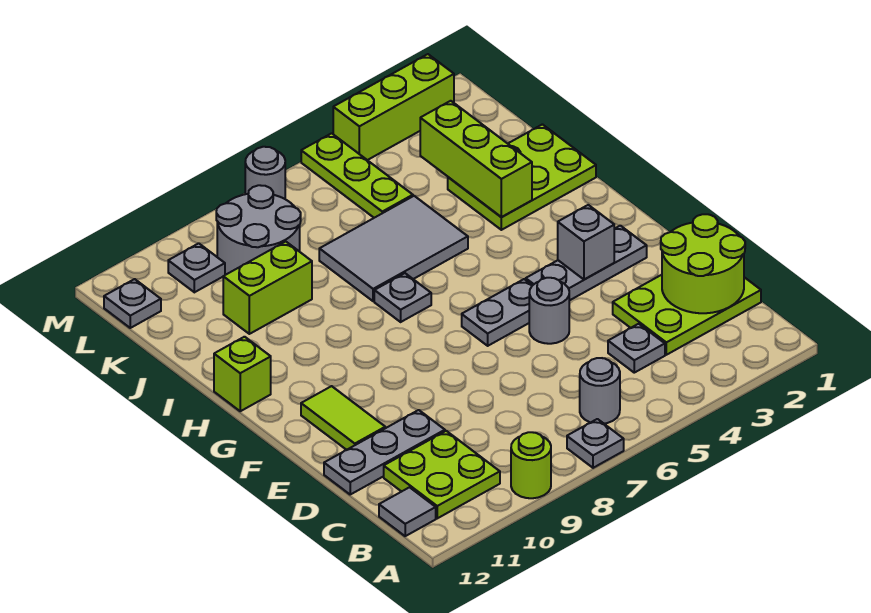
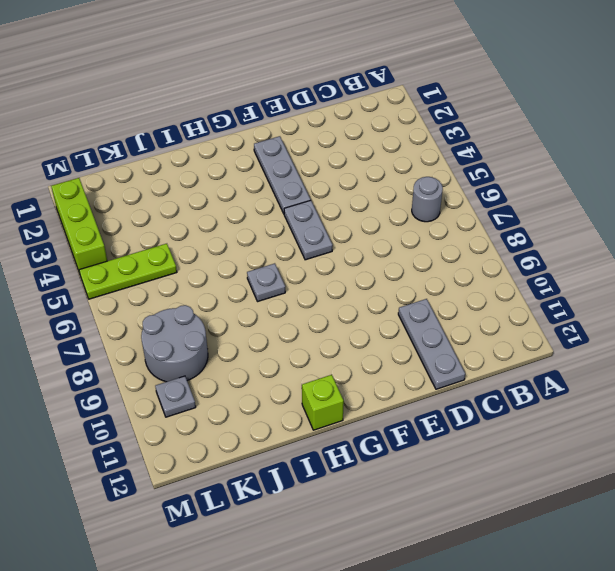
none -> grey 1x1 plate [567,419,624,468]
none -> lime 1x1 round brick [511,432,551,498]
none -> lime 2x2 plate [384,431,500,518]

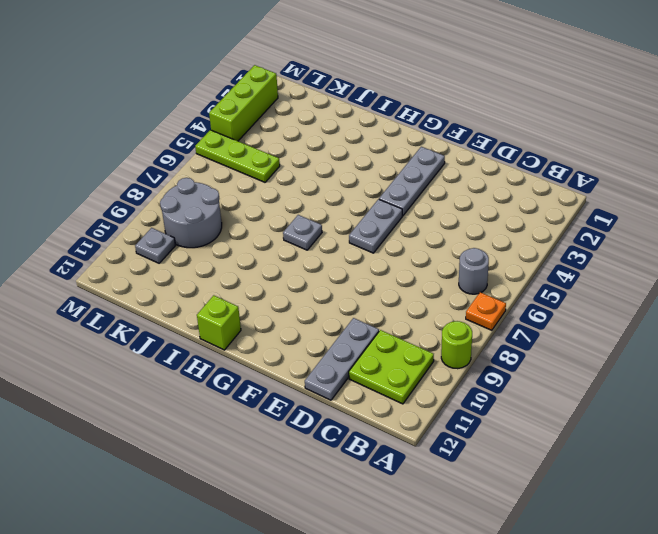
orange 1x1 plate [466,292,506,330] -> grey 1x1 plate [567,419,624,468]
none -> grey 1x1 tile [379,487,436,536]
none -> lime 2x3 plate [613,275,761,355]
none -> grey 1x1 plate [608,324,665,373]

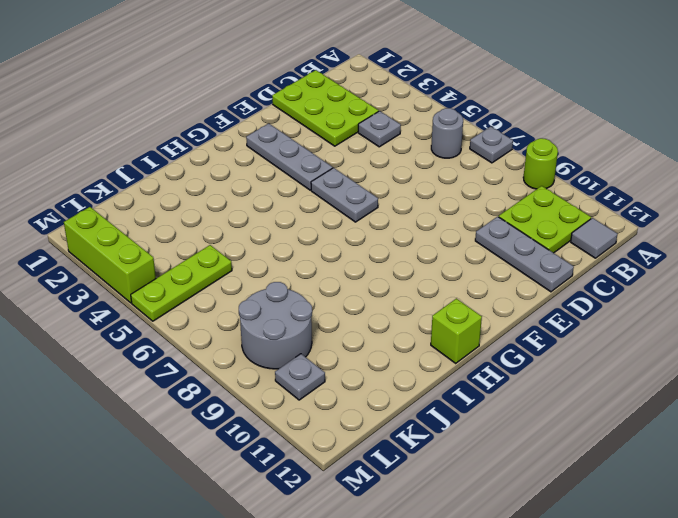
none -> grey 1x1 round brick [529,278,569,344]
none -> lime 1x2 tile [301,386,385,450]
none -> grey 1x1 plate [374,273,431,322]

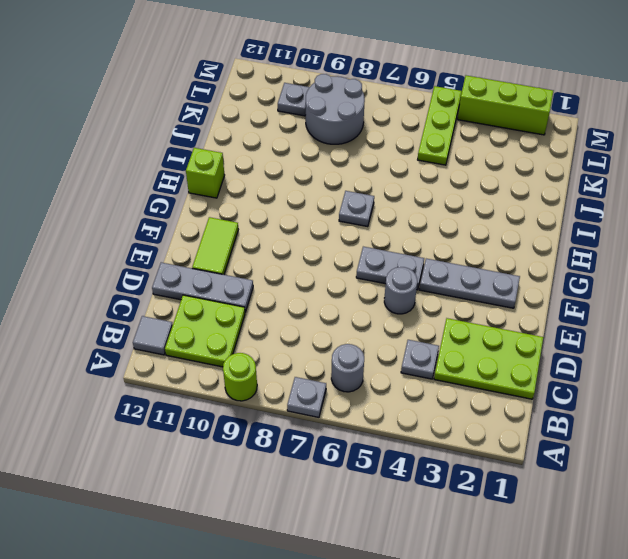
none -> lime 2x3 plate [448,124,596,230]
none -> grey 2x3 tile [319,196,468,301]
none -> lime 1x2 brick [223,242,312,334]

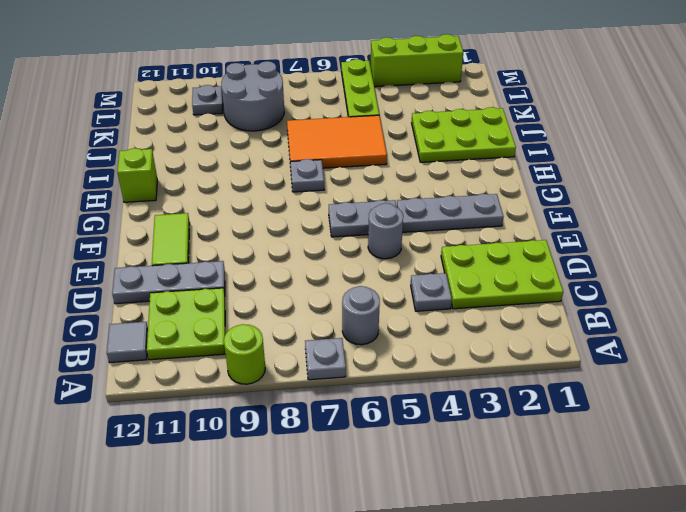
orange 2x3 tile [287,115,387,168] -> grey 2x3 tile [319,196,468,301]
none -> lime 1x2 brick [223,242,312,334]
none -> grey 1x1 plate [104,279,161,328]
none -> grey 1x1 round brick [245,147,285,199]

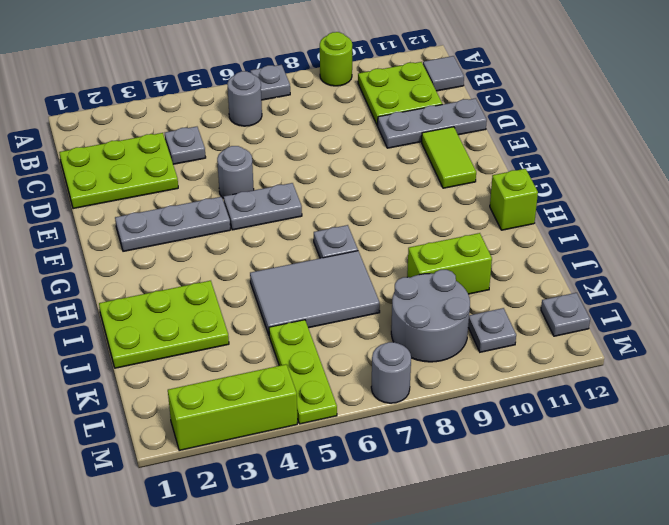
none -> lime 2x2 round brick [661,214,745,313]
none -> grey 1x1 brick [558,205,614,280]
none -> lime 1x3 brick [420,101,532,217]

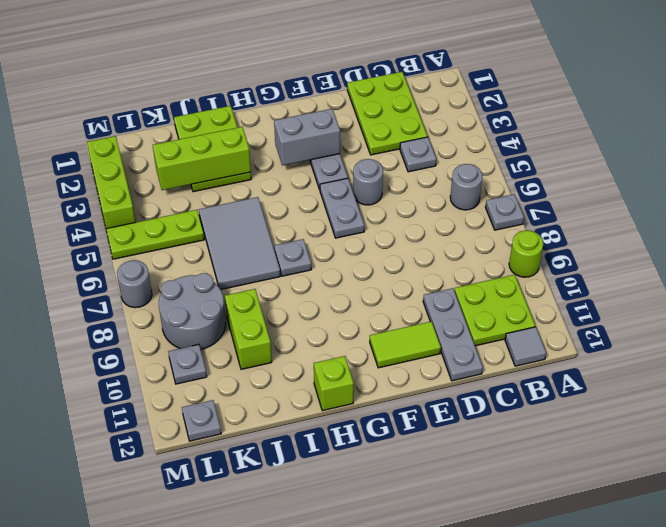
grey 1x2 brick [274,109,340,166] -> grey 1x1 brick [558,205,614,280]
none -> lime 2x2 round brick [661,214,745,313]

